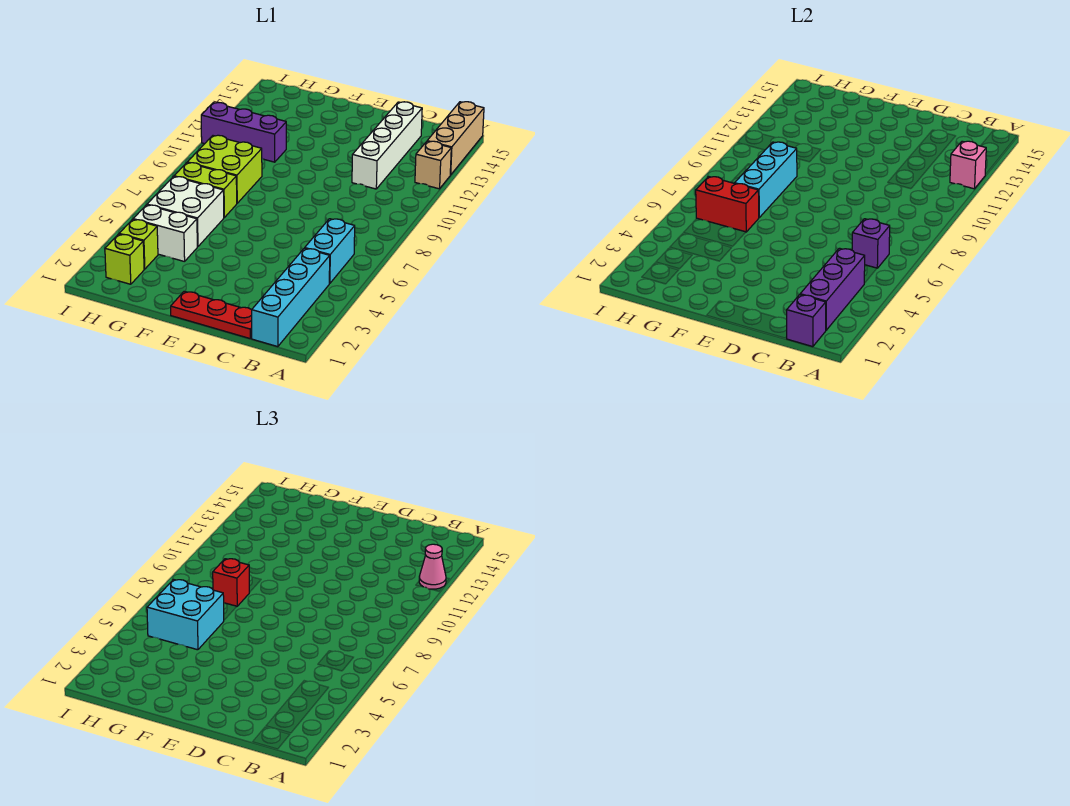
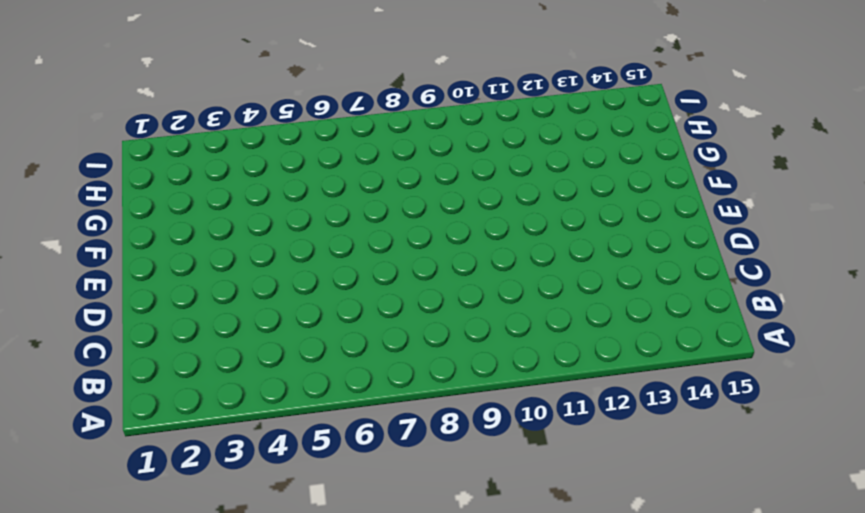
none -> tan 1x1 brick [415,141,451,189]
none -> tan 1x3 brick [428,102,484,175]
none -> cyan 1x4 brick [252,248,330,347]

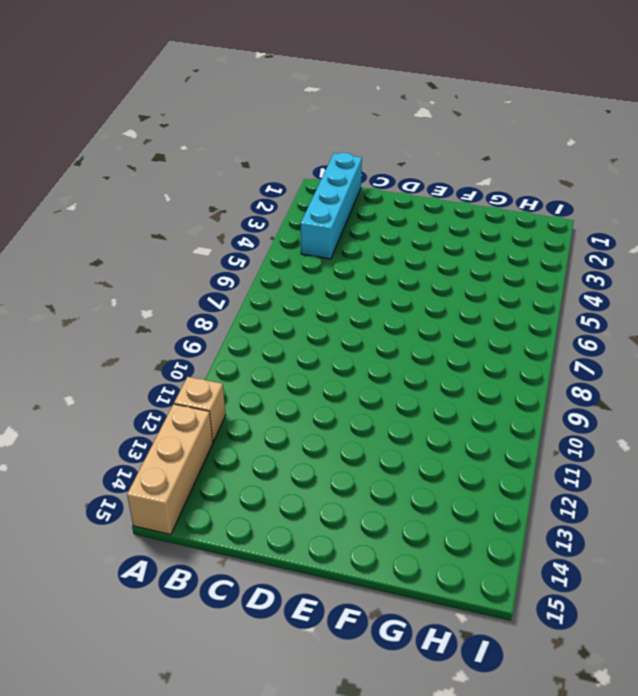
none -> cyan 1x2 brick [305,219,355,284]
none -> red 1x3 plate [171,291,252,338]
none -> white 1x4 brick [352,102,422,189]

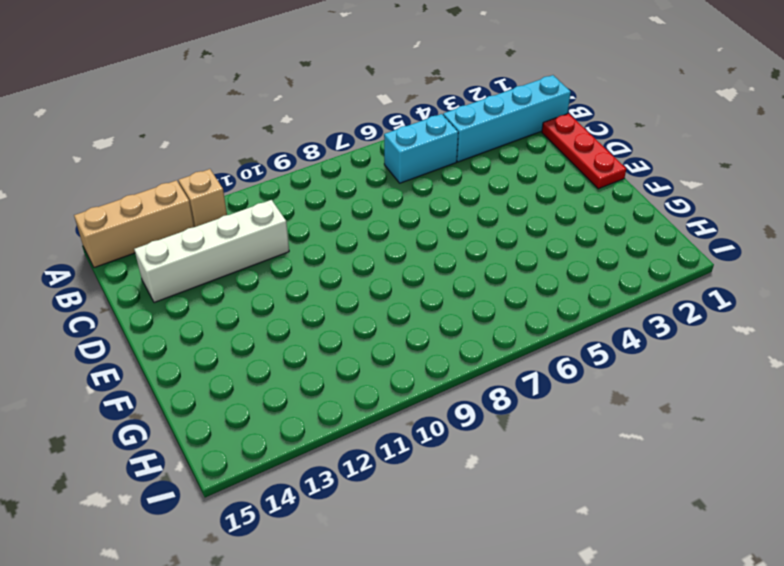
none -> white 1x2 brick [133,205,197,262]
none -> white 2x2 brick [147,177,224,247]
none -> lime 1x2 brick [174,163,237,217]

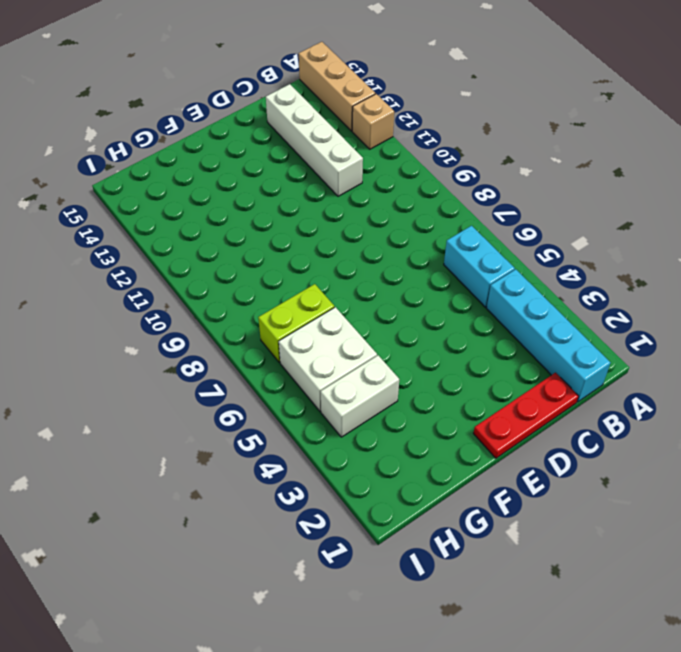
none -> lime 2x2 brick [187,135,262,203]
none -> purple 1x3 brick [201,103,286,162]
none -> lime 1x1 brick [105,234,144,284]

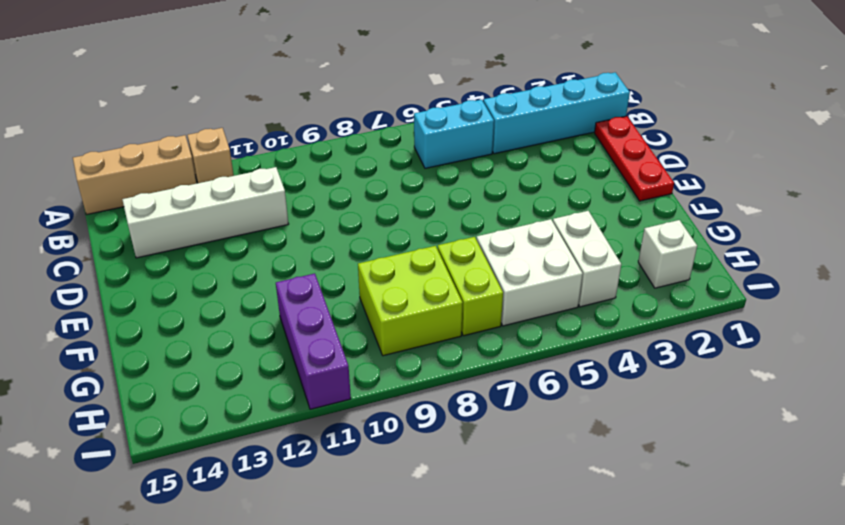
white 1x1 brick [638,220,697,288] -> lime 1x1 brick [105,234,144,284]
none -> lime 1x1 brick [119,219,158,269]
none -> pink 1x1 brick [950,141,986,189]
none -> purple 1x1 brick [787,295,826,347]

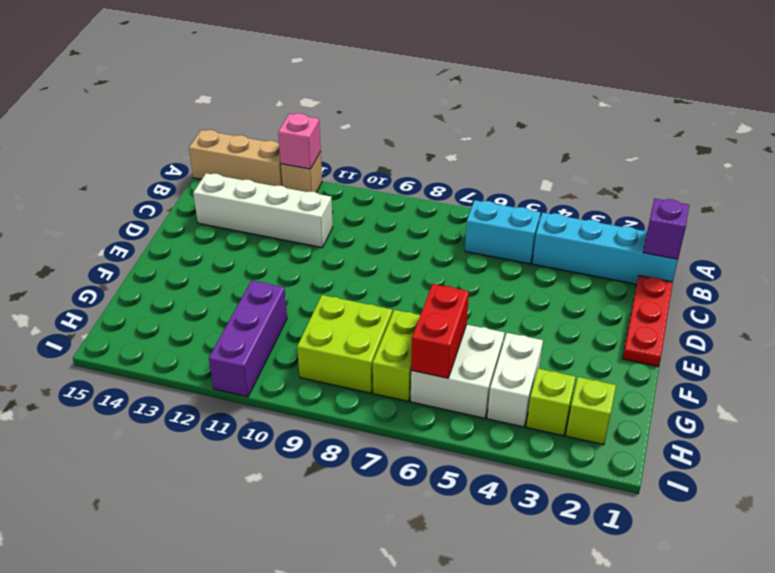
none -> purple 1x3 brick [800,248,865,330]
none -> purple 1x1 brick [852,219,890,268]
none -> cyan 1x3 brick [735,142,797,217]

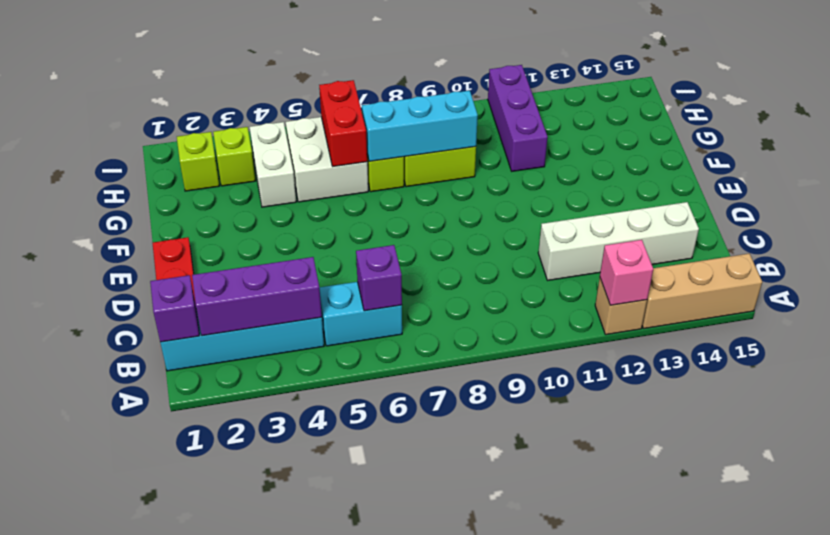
none -> pink 1x1 cone [419,544,446,589]
none -> cyan 2x2 brick [147,580,224,650]
none -> red 1x1 brick [213,559,249,606]

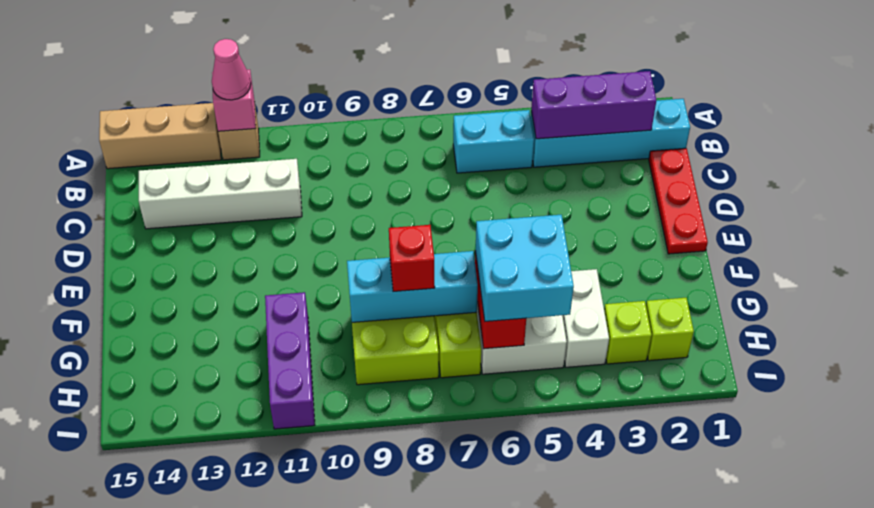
none -> purple 1x1 brick [787,295,826,347]
none -> purple 1x1 brick [852,219,890,268]

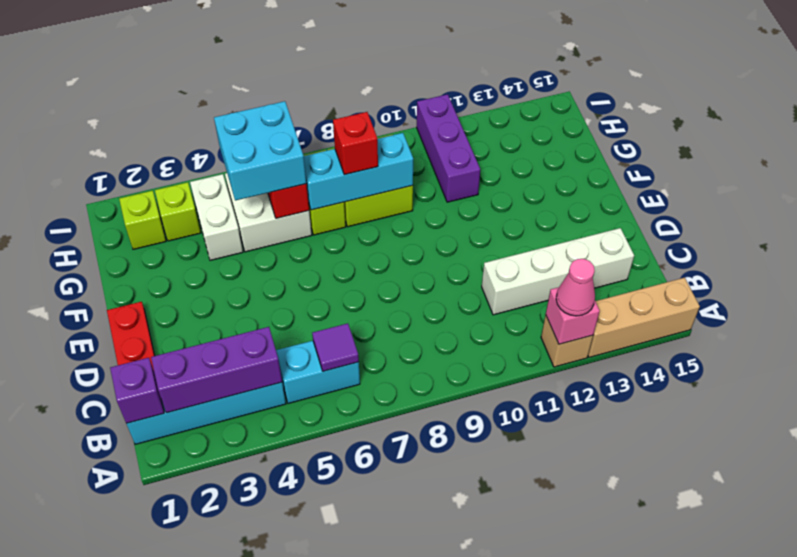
purple 1x1 tile [312,323,359,371] -> purple 1x1 brick [852,219,890,268]

